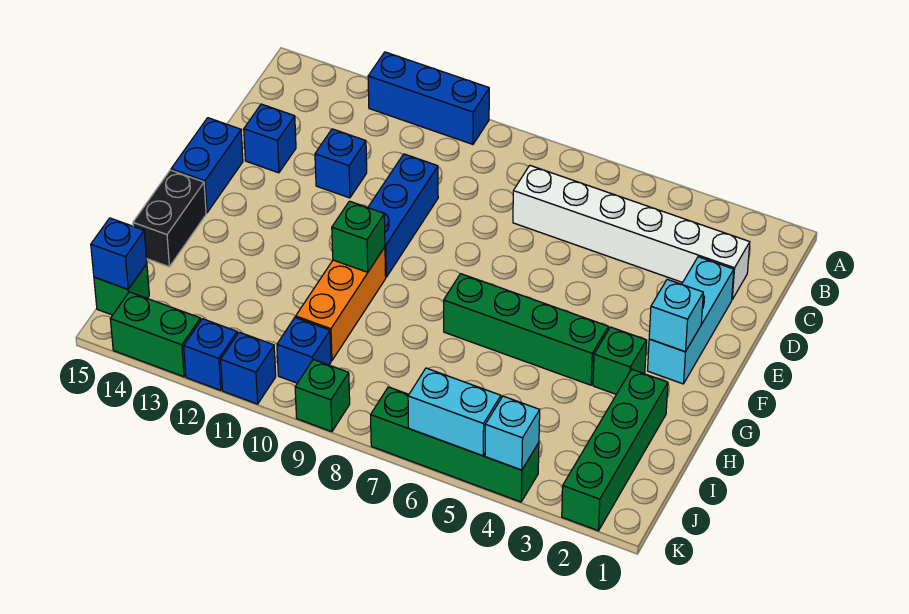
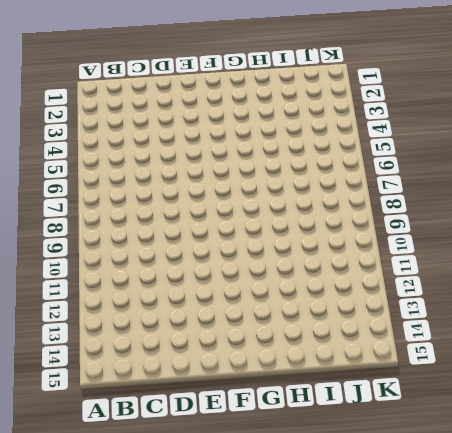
none -> blue 1x3 brick [368,52,489,144]
none -> white 1x6 brick [513,166,750,299]
none -> cyan 1x3 brick [648,257,734,384]

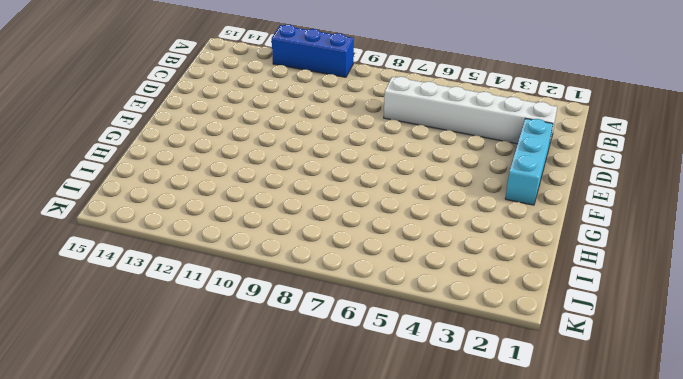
none -> blue 1x3 brick [368,154,438,277]
none -> blue 1x1 brick [315,129,367,198]
none -> blue 1x1 brick [244,104,296,173]

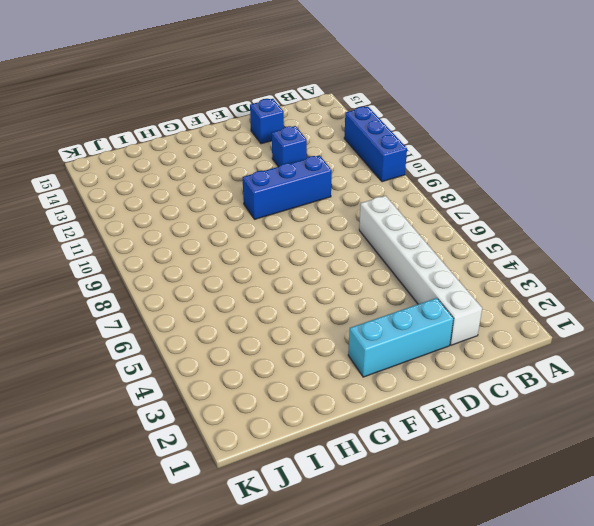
none -> blue 1x2 brick [171,118,243,213]
none -> green 1x1 brick [593,327,647,394]
none -> green 1x4 brick [444,274,609,385]

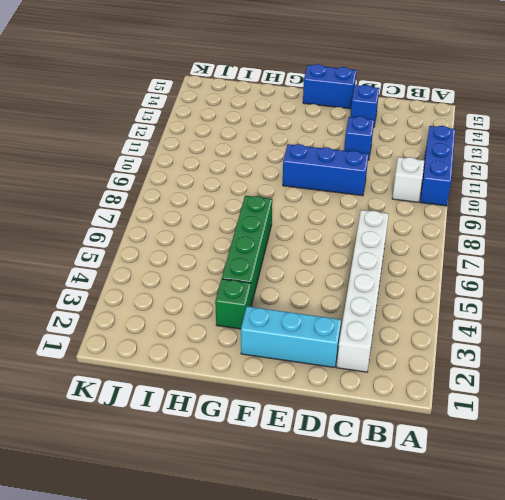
white 1x1 brick [392,157,424,202] -> none
none -> orange 1x3 brick [296,247,386,361]
none -> black 1x2 brick [133,170,206,267]
none -> green 1x4 brick [562,369,668,531]

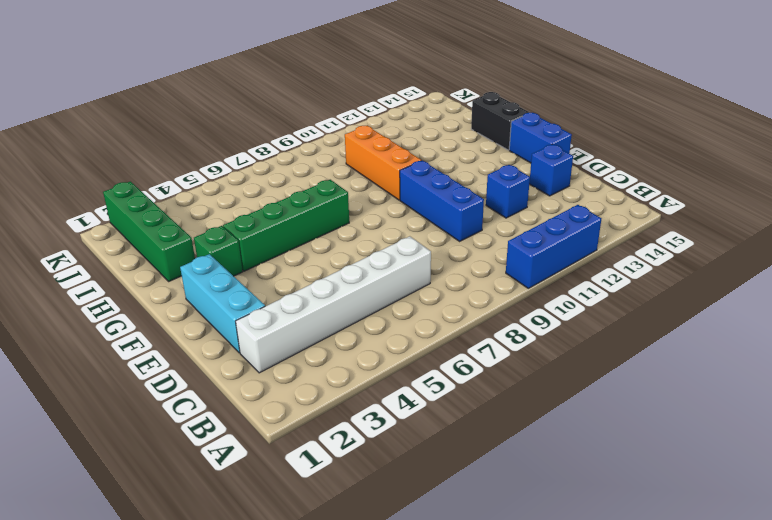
none -> blue 1x1 brick [277,317,331,383]
none -> green 1x1 brick [94,264,149,315]
none -> green 1x4 brick [371,387,539,502]

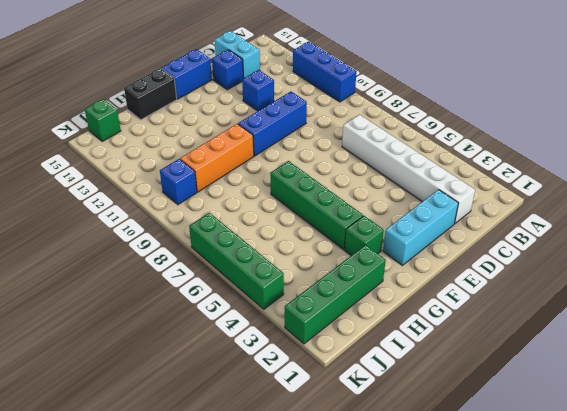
cyan 1x2 brick [215,31,260,78] -> cyan 1x2 brick moved to [408,368,501,456]
none -> green 1x1 brick [295,359,350,432]
none -> blue 1x1 brick [221,332,276,404]
none -> blue 1x1 brick [184,319,237,390]

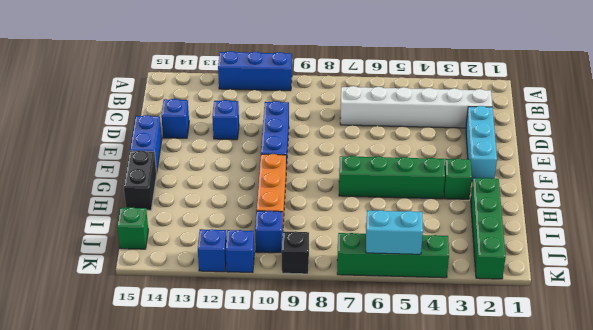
black 1x1 brick [282,231,309,274] -> green 1x1 brick [295,359,350,432]
none -> green 1x2 brick [110,292,201,377]
none -> cyan 1x1 brick [649,279,703,352]
none -> green 1x1 brick [332,201,385,272]

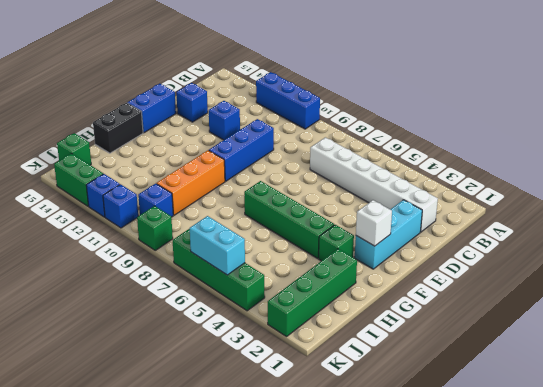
white 1x1 brick [356,200,392,246] -> cyan 1x1 brick [649,279,703,352]
none -> green 1x1 brick [332,201,385,272]
none -> blue 1x1 brick [91,218,147,289]
none -> cyan 1x1 brick [485,396,540,470]

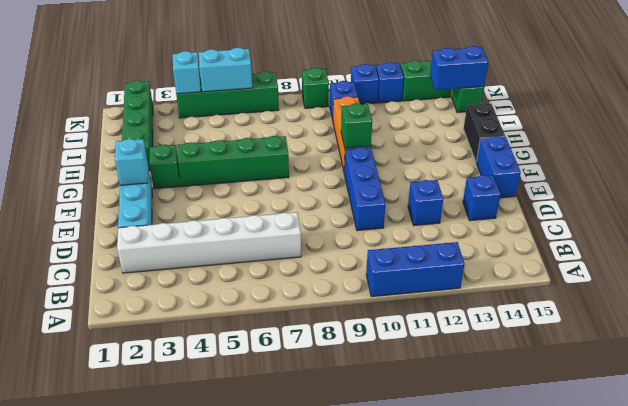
blue 1x2 brick [430,46,488,90] -> blue 1x1 brick [91,218,147,289]

